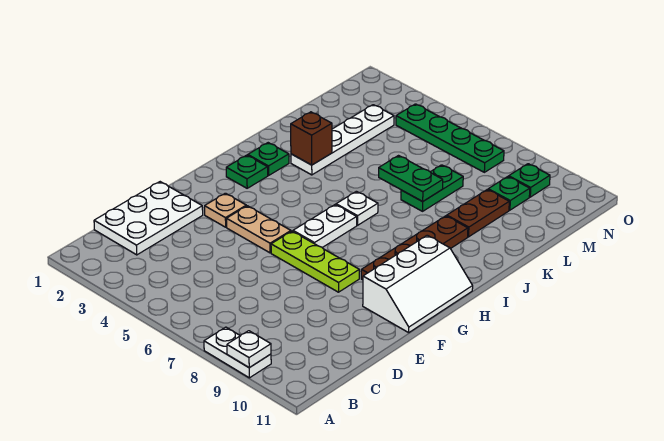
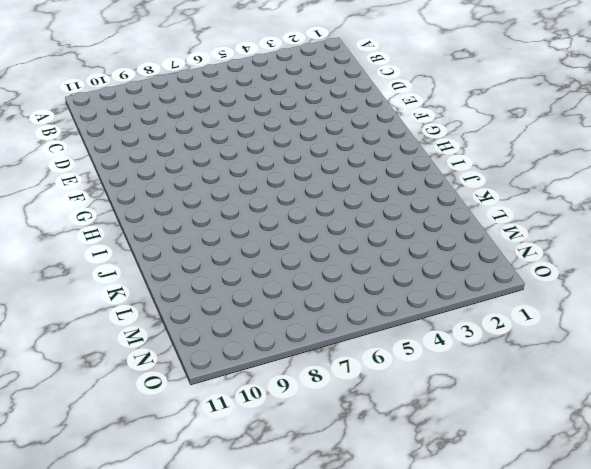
none -> white 1x2 plate [204,327,271,378]
none -> white 2x3 plate [94,182,203,255]
none -> tan 1x1 plate [205,193,246,227]

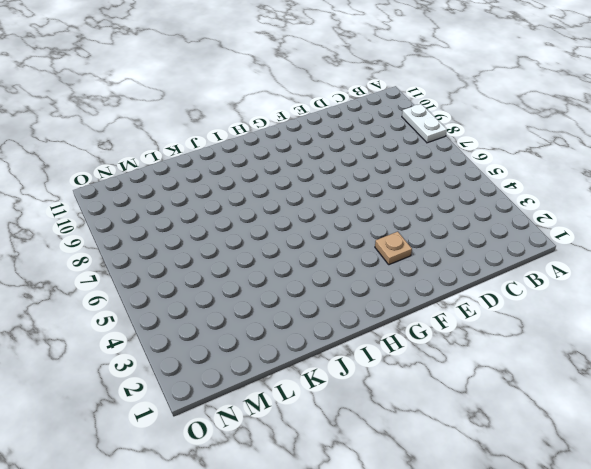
none -> white 2x3 plate [94,182,203,255]
none -> tan 1x2 plate [227,206,291,253]
none -> lime 1x3 plate [271,231,359,292]

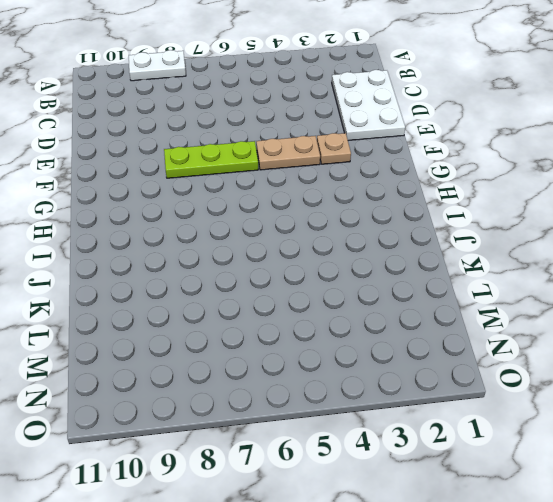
none -> white 2x3 slope [363,235,473,333]
none -> white 1x2 plate [293,205,357,247]
none -> brown 1x4 plate [361,216,468,280]

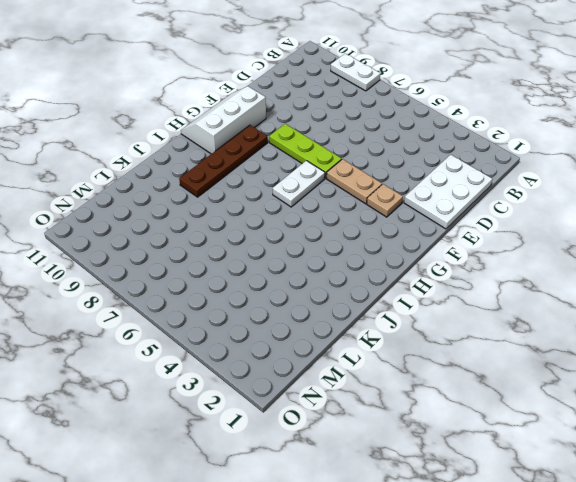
none -> green 1x1 plate [226,155,268,188]
none -> green 1x1 plate [248,143,289,175]
none -> white 1x1 plate [336,191,378,225]

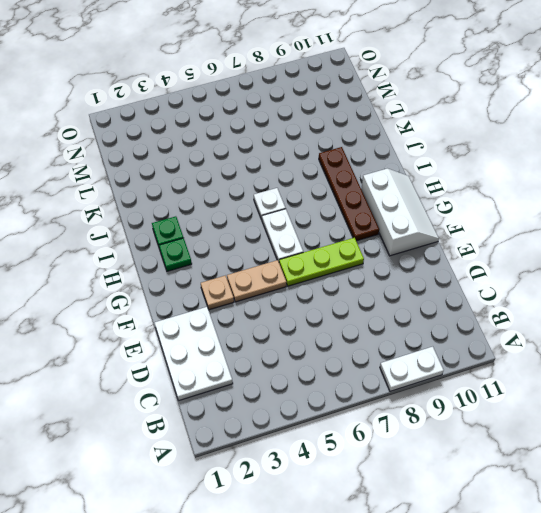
none -> white 1x4 plate [291,105,394,175]
none -> green 1x2 plate [401,165,463,211]
none -> brown 1x2 plate [447,190,509,237]

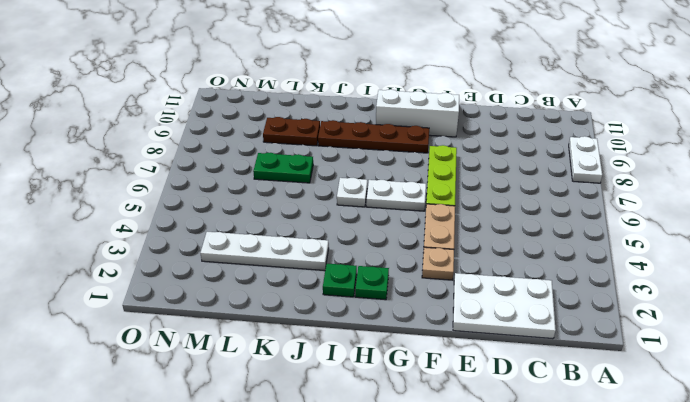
none -> green 1x1 plate [488,177,530,210]
none -> green 1x4 plate [396,104,504,172]
none -> green 1x1 plate [509,164,550,197]

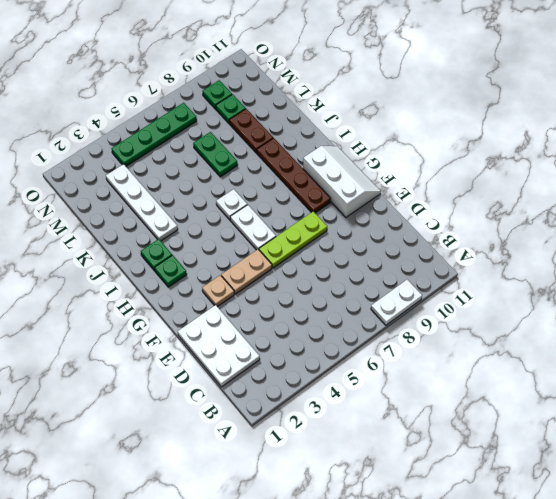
none -> white 1x1 plate [227,331,271,368]
none -> brown 1x1 brick [291,112,332,165]
none -> green 1x2 plate [379,156,443,201]

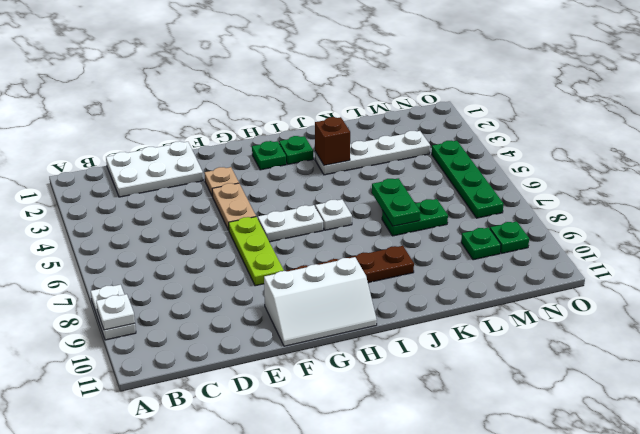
none -> brown 1x2 plate [447,190,509,237]

